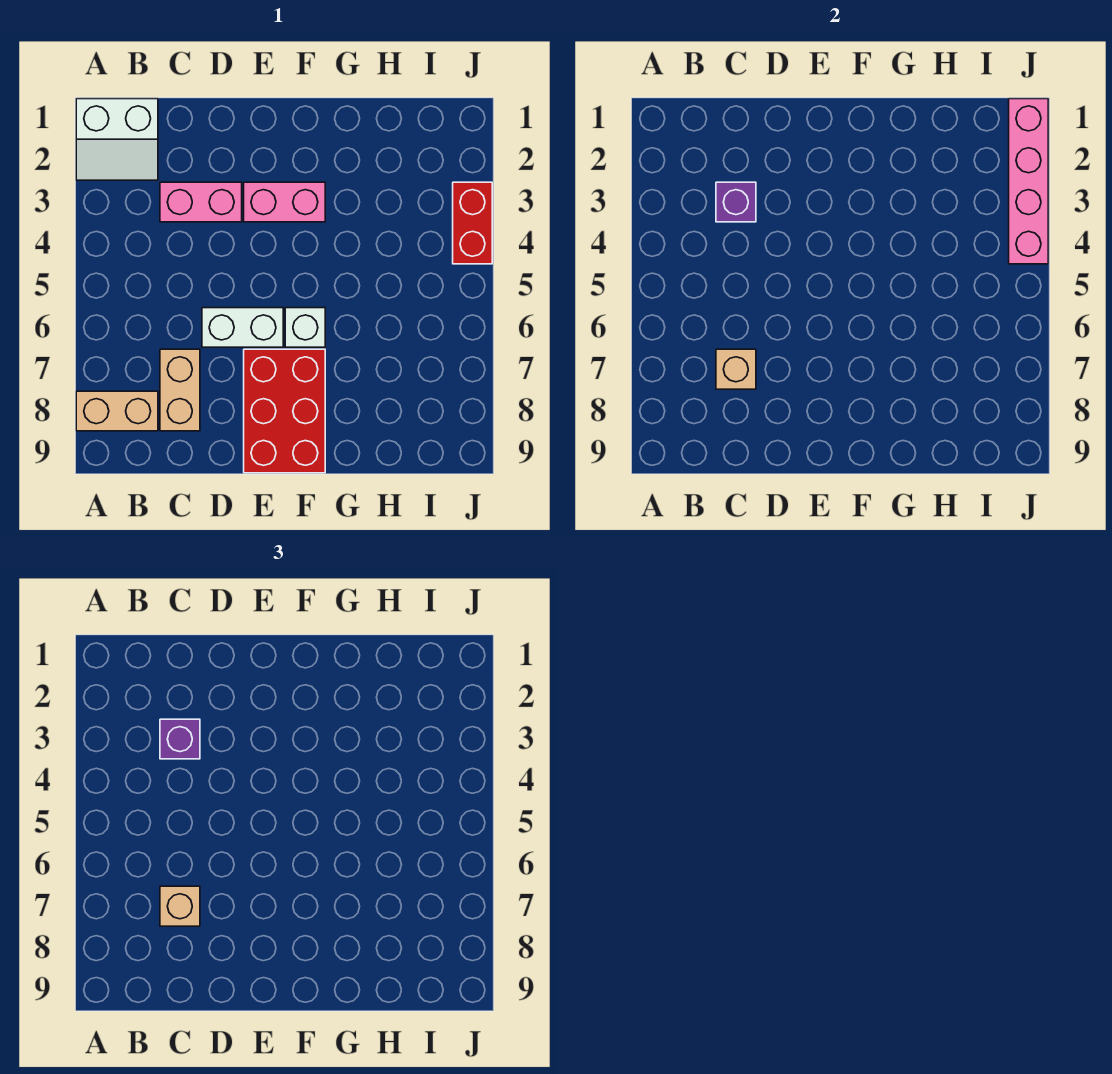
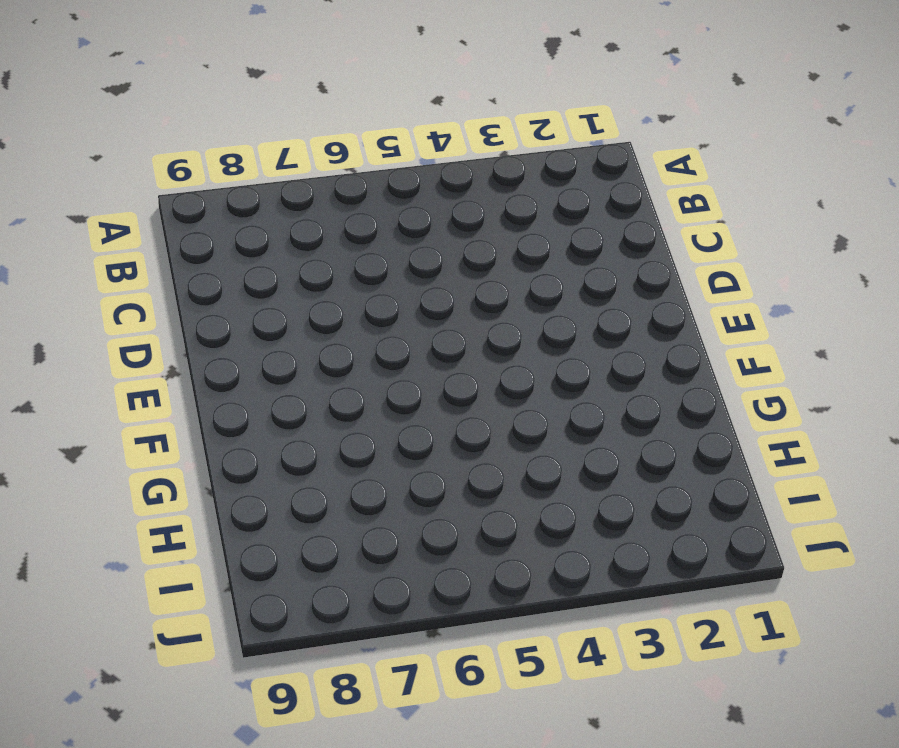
none -> white 2x2 slope [76,99,158,180]
none -> tan 1x2 brick [76,391,158,431]
none -> pink 1x2 brick [160,182,242,222]

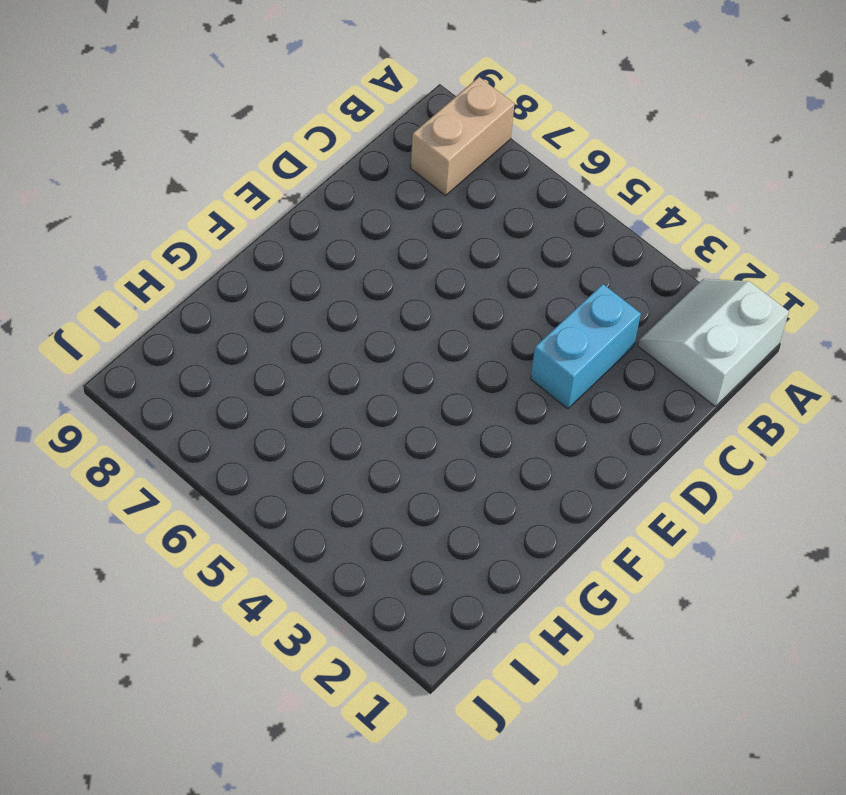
cyan 1x2 brick [530,284,641,409] -> pink 1x2 brick [160,182,242,222]
none -> tan 1x2 brick [160,349,200,431]
none -> white 1x2 brick [202,308,283,347]
none -> pink 1x2 brick [244,182,325,222]

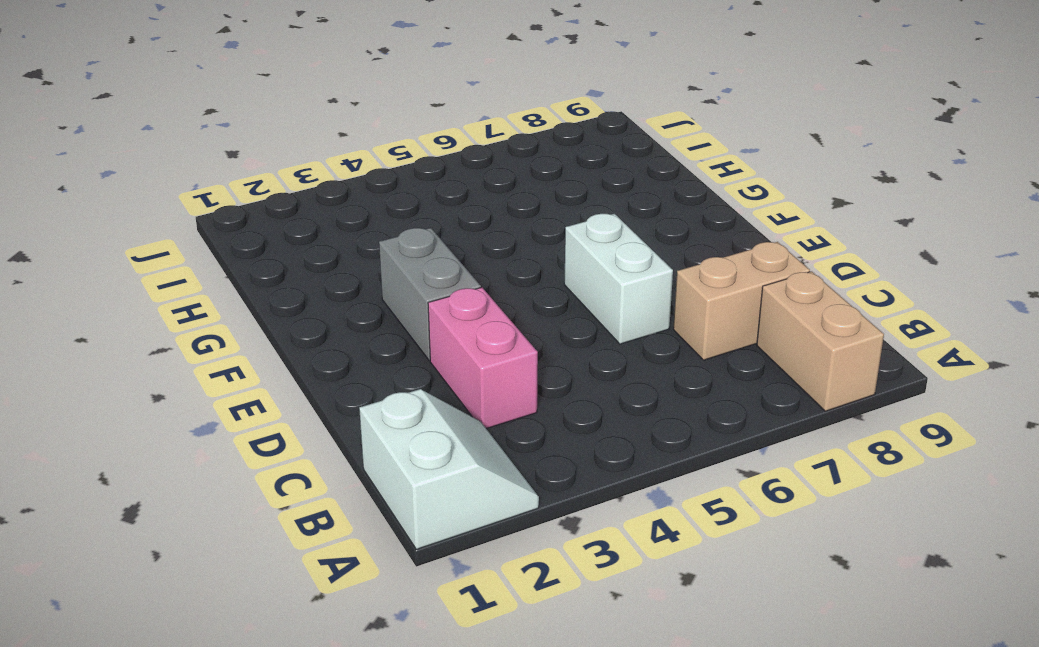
grey 1x2 brick [379,228,481,361] -> pink 1x2 brick [244,182,325,222]
none -> red 2x3 brick [244,349,325,473]
none -> white 1x1 brick [285,308,325,347]
none -> red 1x2 brick [453,182,492,264]

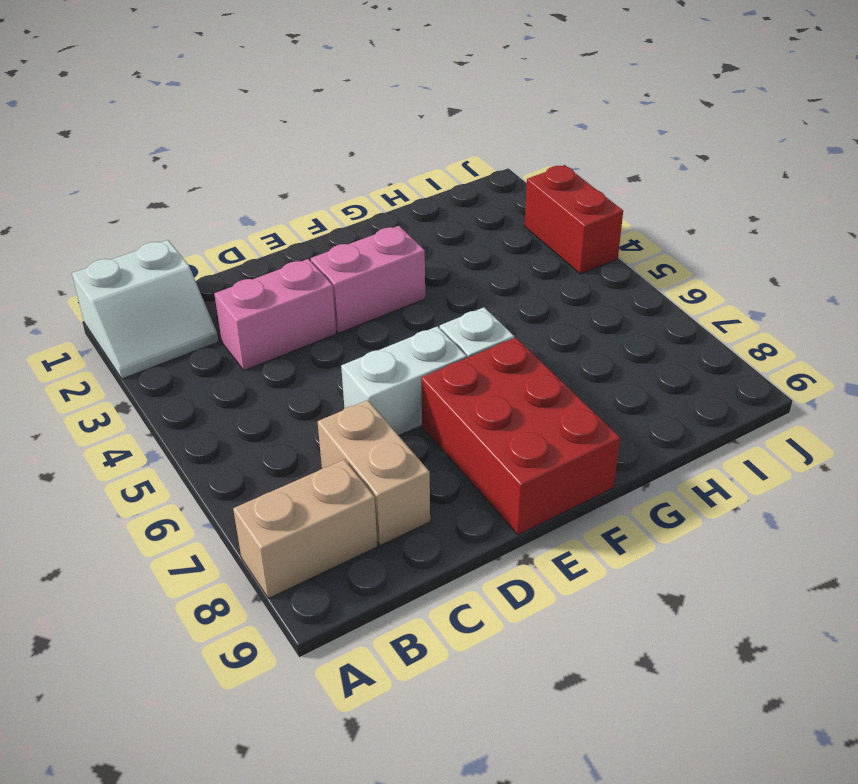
none -> purple 1x1 brick [716,182,756,222]
none -> tan 1x1 brick [716,349,756,389]
none -> pink 1x4 brick [1009,99,1048,264]

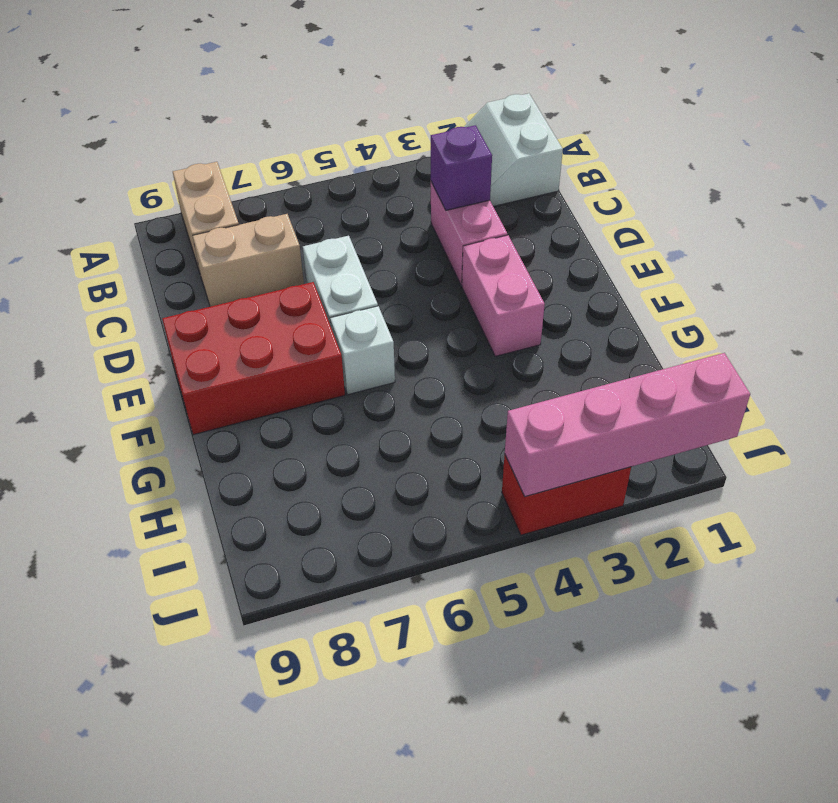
none -> tan 1x1 brick [716,349,756,389]
none -> purple 1x1 brick [160,719,200,759]
none -> tan 1x1 brick [160,886,200,926]

